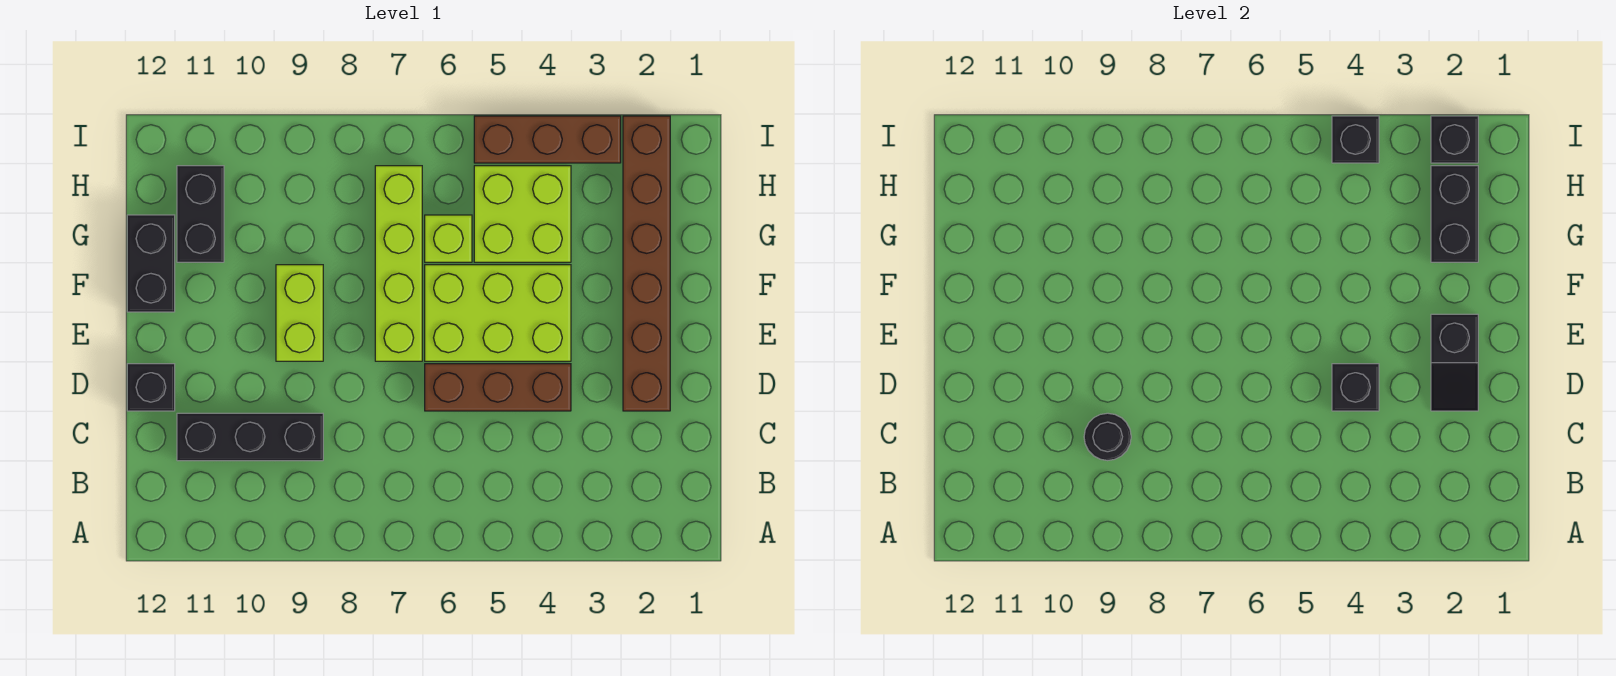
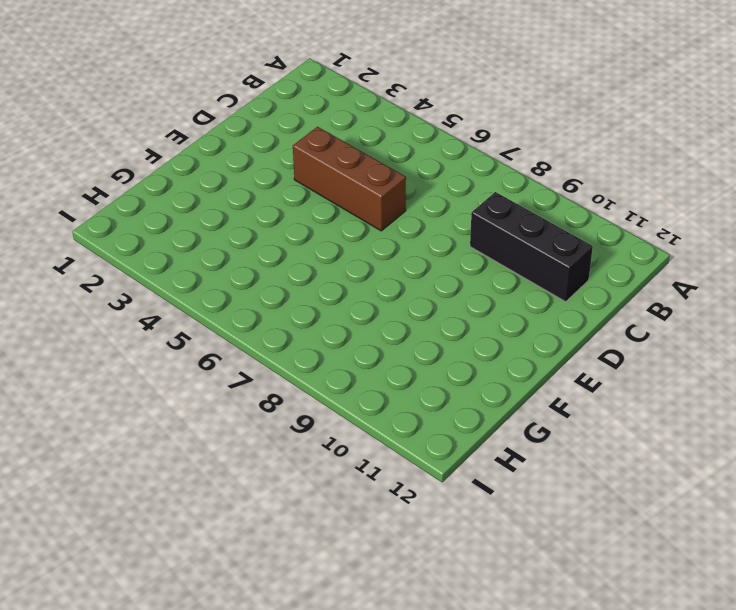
none -> brown 1x6 brick [623,116,670,411]
none -> black 1x1 brick [127,364,175,411]
none -> lime 2x3 brick [425,265,571,361]

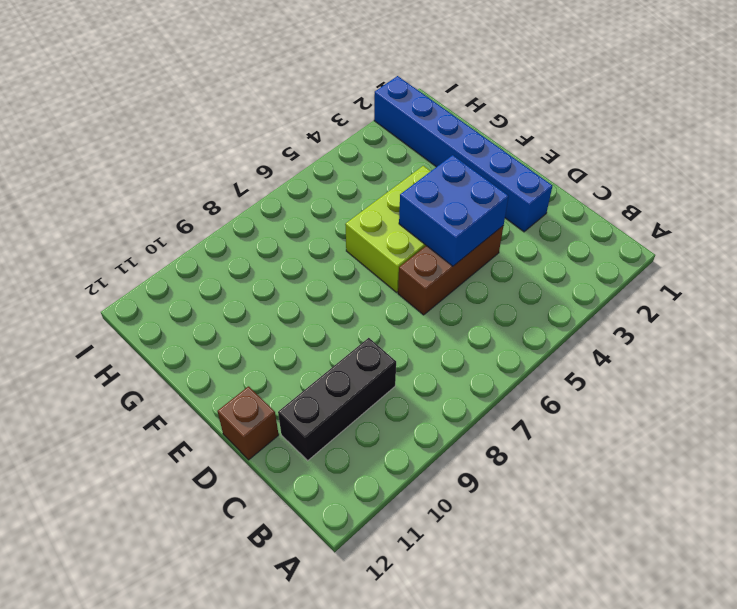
blue 1x6 brick [374,76,552,232] -> brown 1x6 brick [623,116,670,411]
blue 2x2 brick [399,155,509,266] -> black 1x1 brick [1332,364,1379,411]
brown 1x1 brick [217,386,279,460] -> black 1x1 brick [127,364,175,411]
none -> lime 1x4 brick [375,166,422,361]
none -> lime 1x2 brick [276,265,323,361]
none -> black 1x2 brick [127,215,175,312]

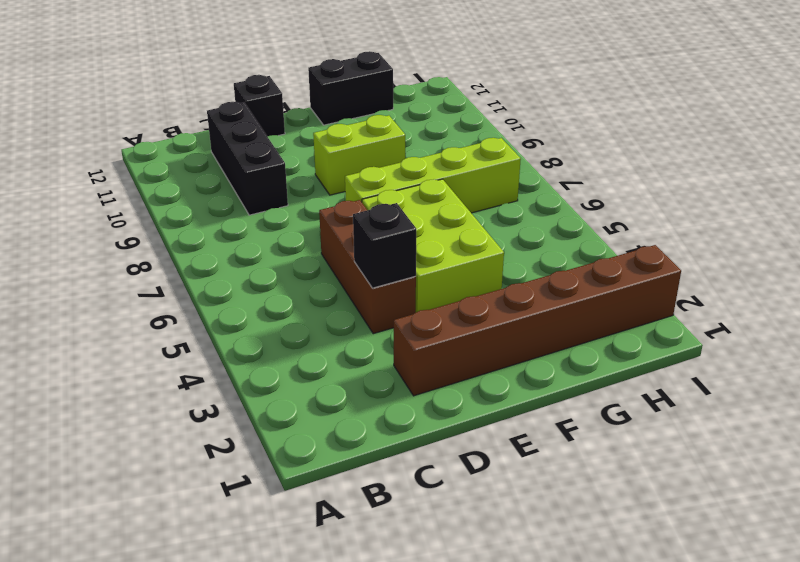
none -> lime 2x2 brick [474,166,571,262]
none -> lime 1x1 brick [425,215,472,262]
none -> black 1x2 brick [177,166,224,262]

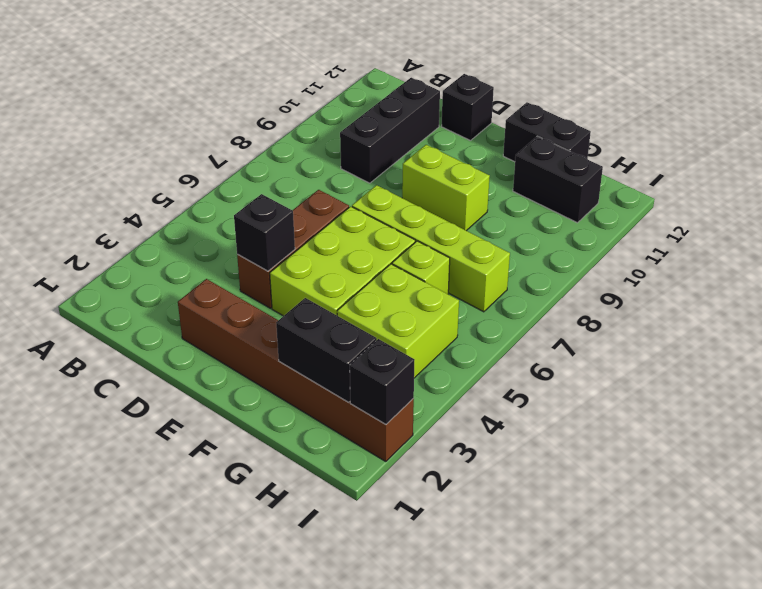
none -> brown 1x3 brick [474,116,621,163]
none -> black 1x1 round brick [1084,413,1131,461]
none -> black 1x2 slope [1431,314,1478,411]

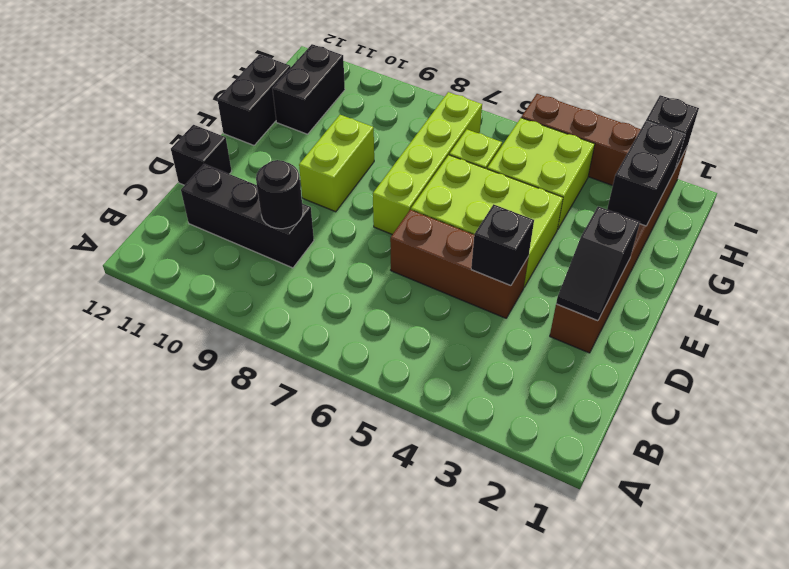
none -> black 1x1 brick [1332,116,1379,163]

